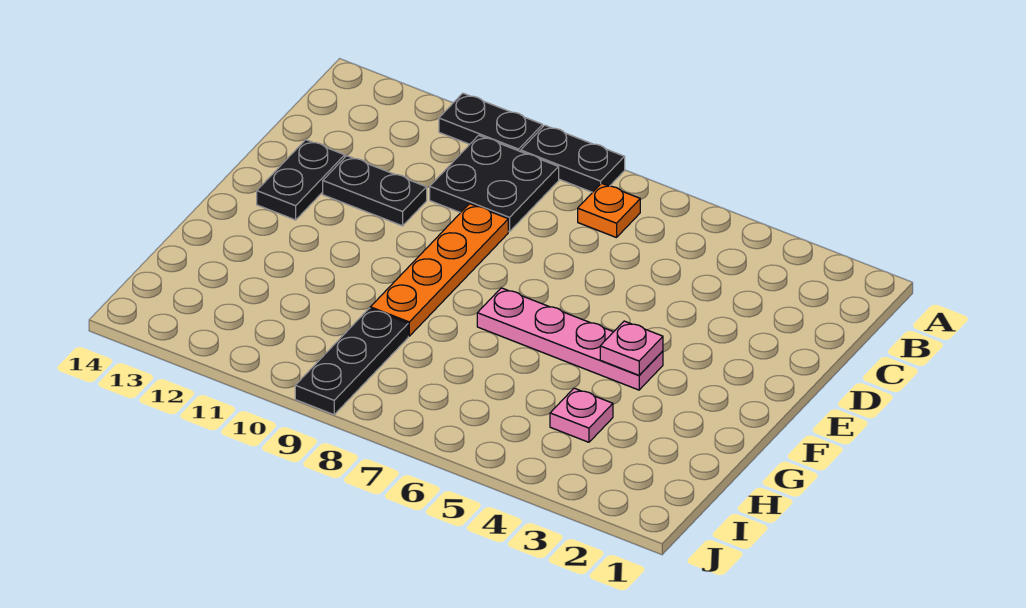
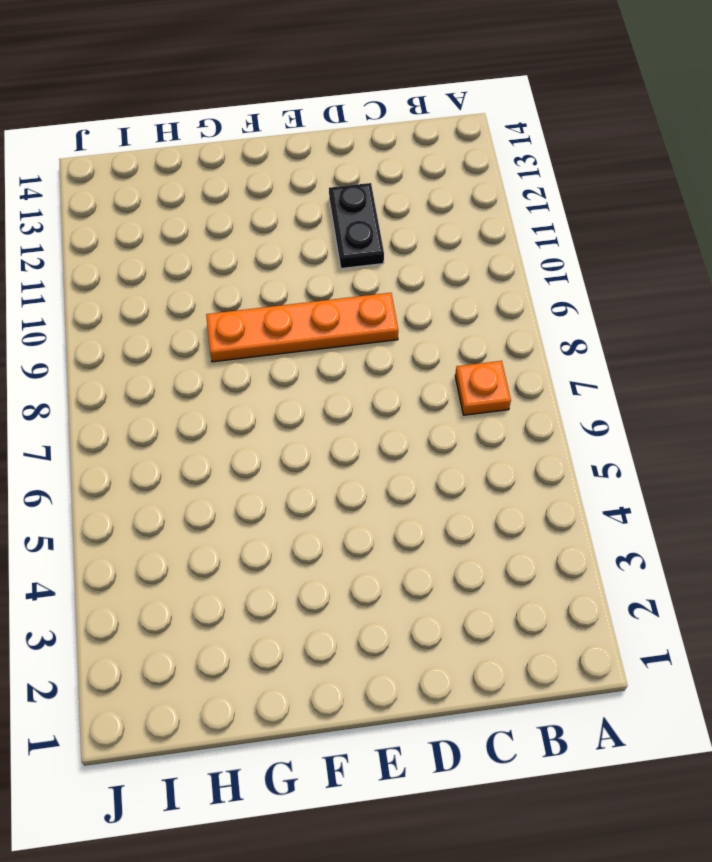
none -> black 1x2 plate [521,125,625,192]
none -> black 1x2 plate [439,93,543,152]

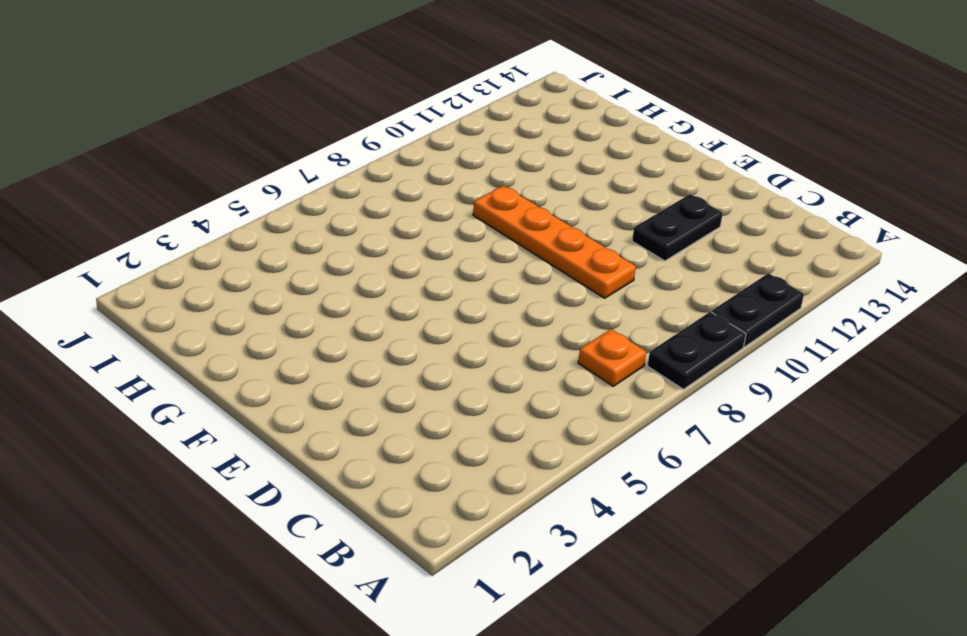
none -> black 2x2 plate [430,135,559,232]
none -> black 1x2 plate [257,140,345,220]

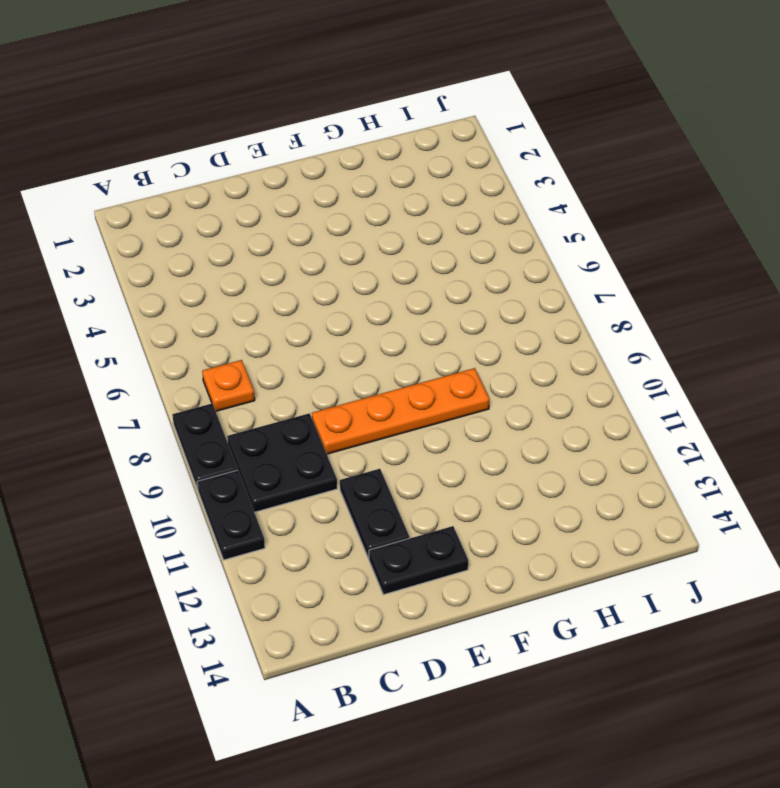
none -> pink 1x4 plate [477,288,663,390]
none -> pink 1x1 plate [550,388,613,442]

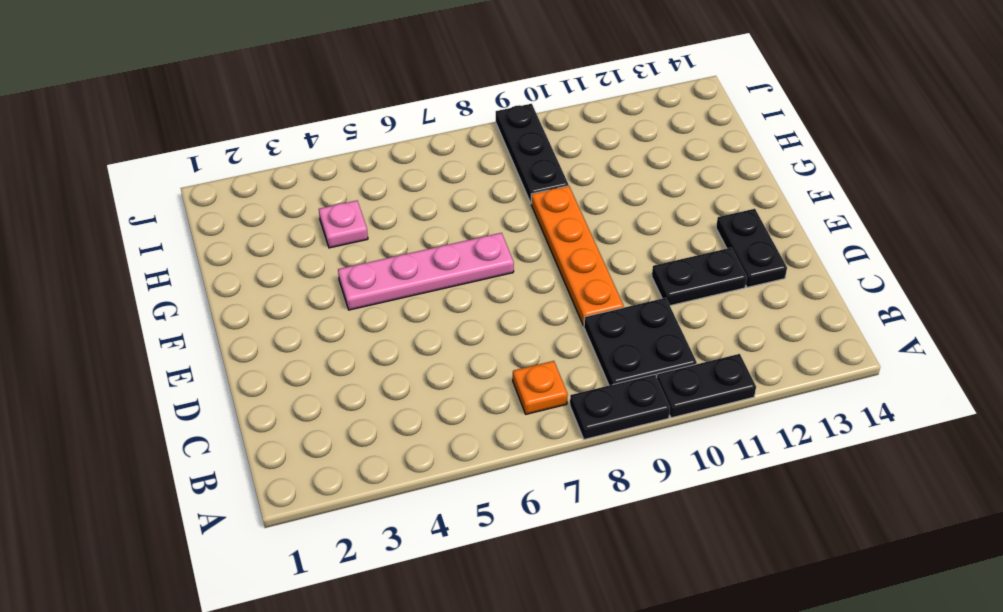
none -> pink 1x1 plate [600,321,663,375]

